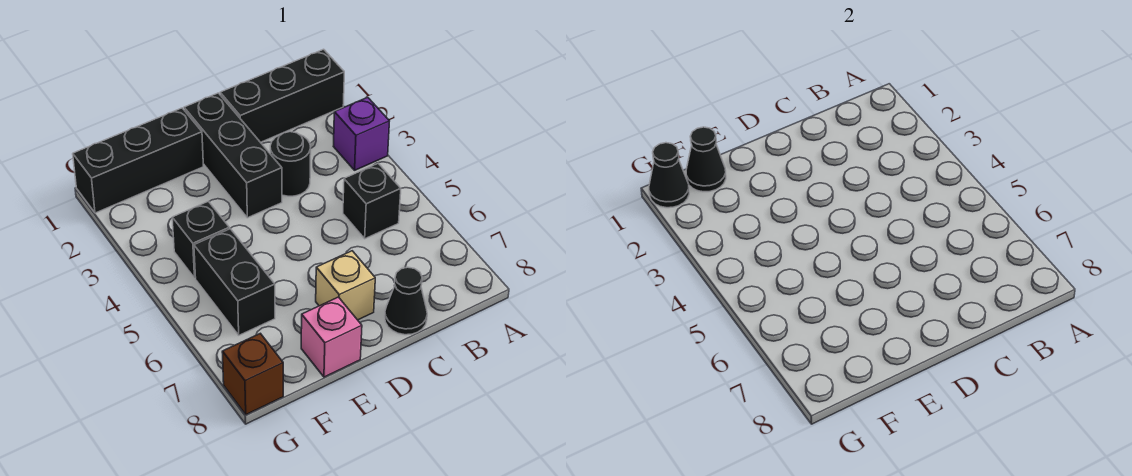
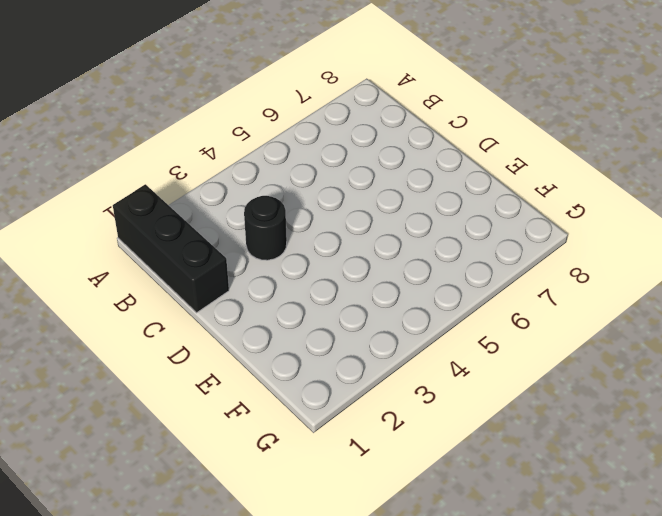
none -> purple 1x1 brick [333,97,389,170]
none -> black 1x1 brick [343,163,401,239]
none -> black 1x1 cone [385,267,427,335]

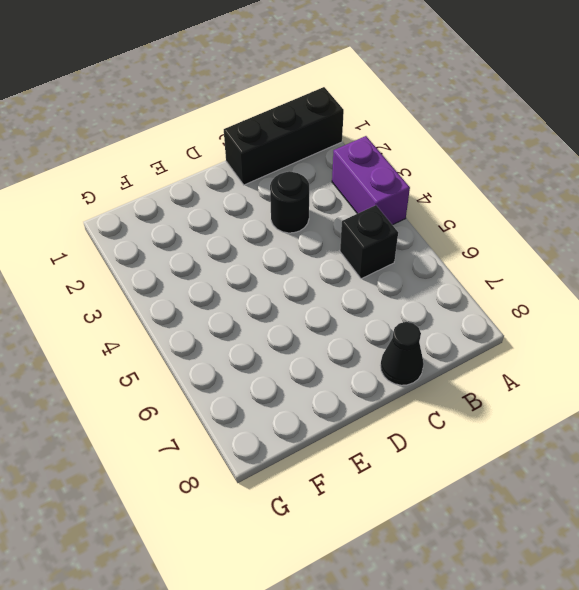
purple 1x2 brick [332,136,410,225] -> purple 1x1 brick [333,97,389,170]
none -> black 1x3 brick [184,93,282,218]
none -> tan 1x1 brick [316,251,375,320]
none -> black 1x3 brick [73,108,203,213]

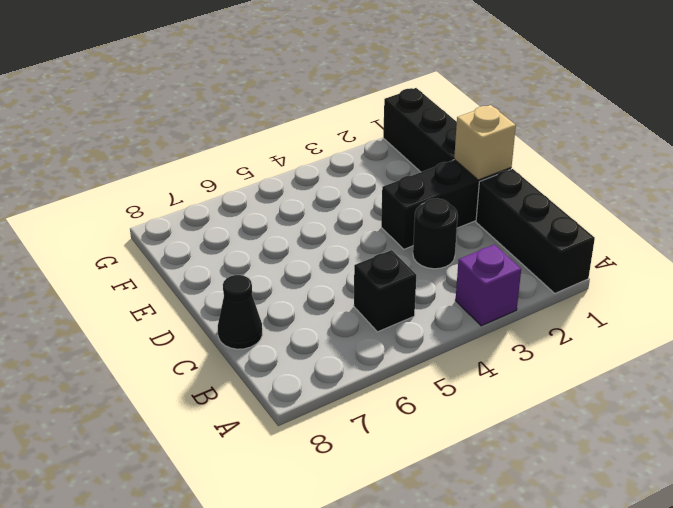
tan 1x1 brick [454,105,516,180] -> tan 1x1 brick moved to [316,251,375,320]
none -> pink 1x1 brick [301,297,362,377]
none -> black 1x1 brick [172,201,229,278]
none -> black 1x2 brick [194,229,275,335]

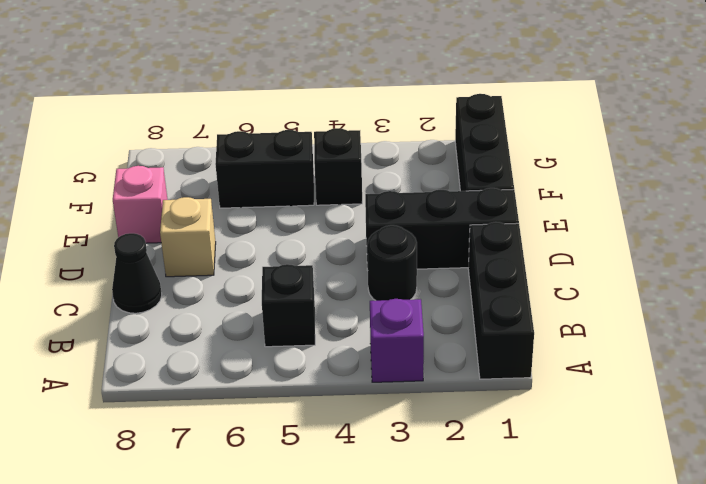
none -> brown 1x1 brick [222,333,283,414]
none -> black 1x1 cone [686,127,726,192]
none -> black 1x1 cone [649,143,689,208]

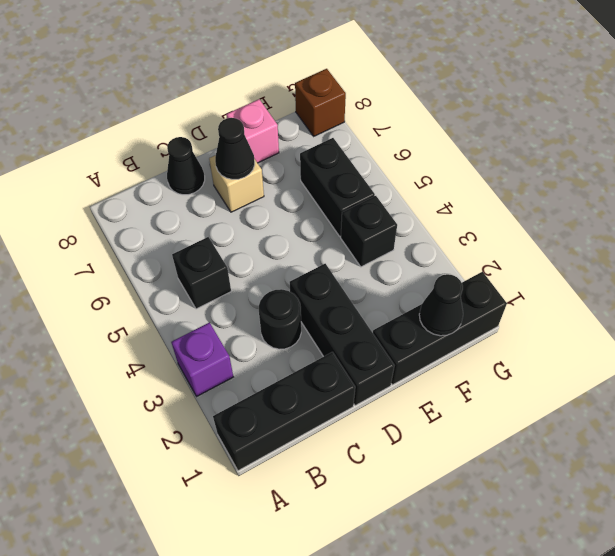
black 1x1 cone [215,118,255,179] -> black 1x1 cone moved to [649,143,689,208]

